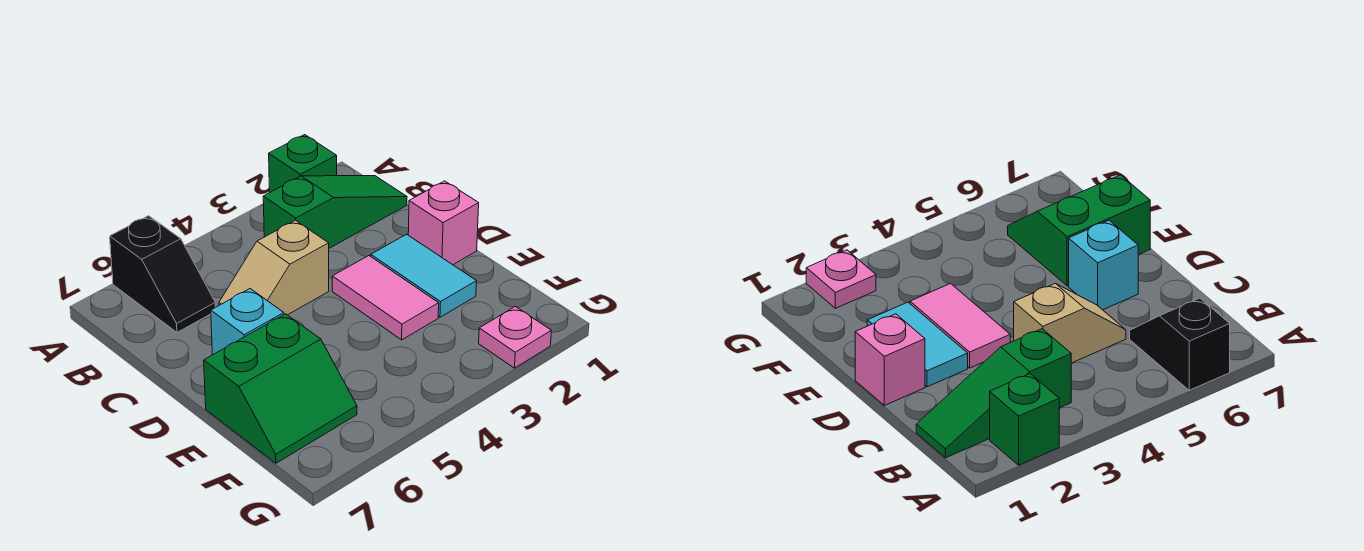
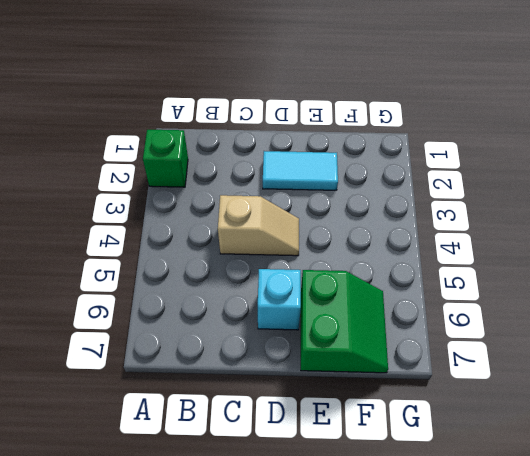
tan 1x2 slope [218,195,299,256] -> tan 1x2 slope turned to [219,220,329,315]
none -> black 1x2 slope [110,216,216,332]
none -> green 1x3 slope [263,176,407,248]

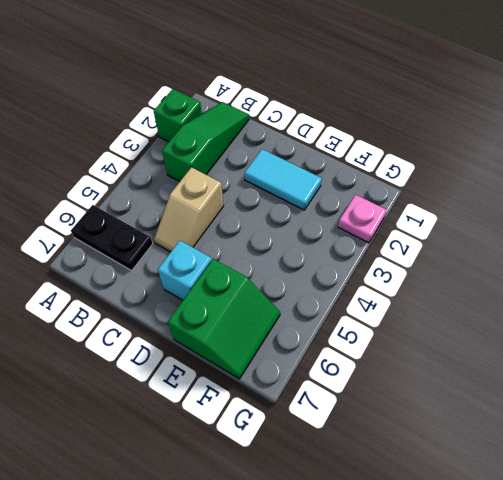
black 1x2 plate [71,205,153,270] -> black 1x2 slope [110,216,216,332]
none -> pink 1x1 brick [408,181,479,265]
none -> pink 1x2 tile [332,256,439,340]

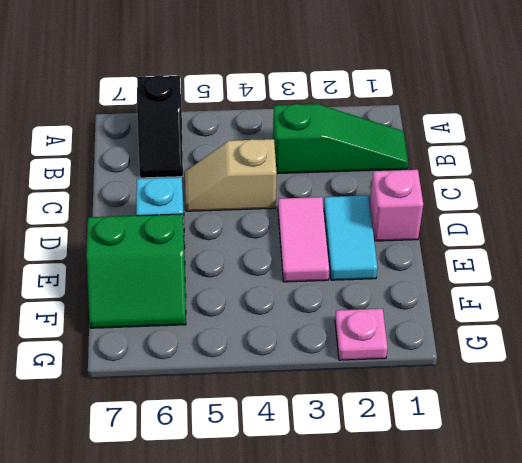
none -> green 1x1 brick [269,135,337,193]

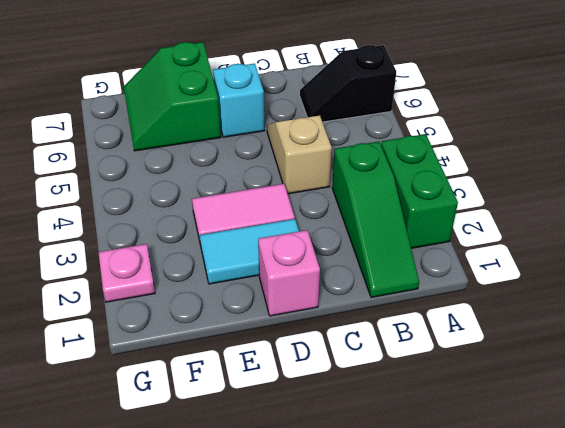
green 1x2 brick [381,134,458,248] -> green 1x1 brick [269,135,337,193]

